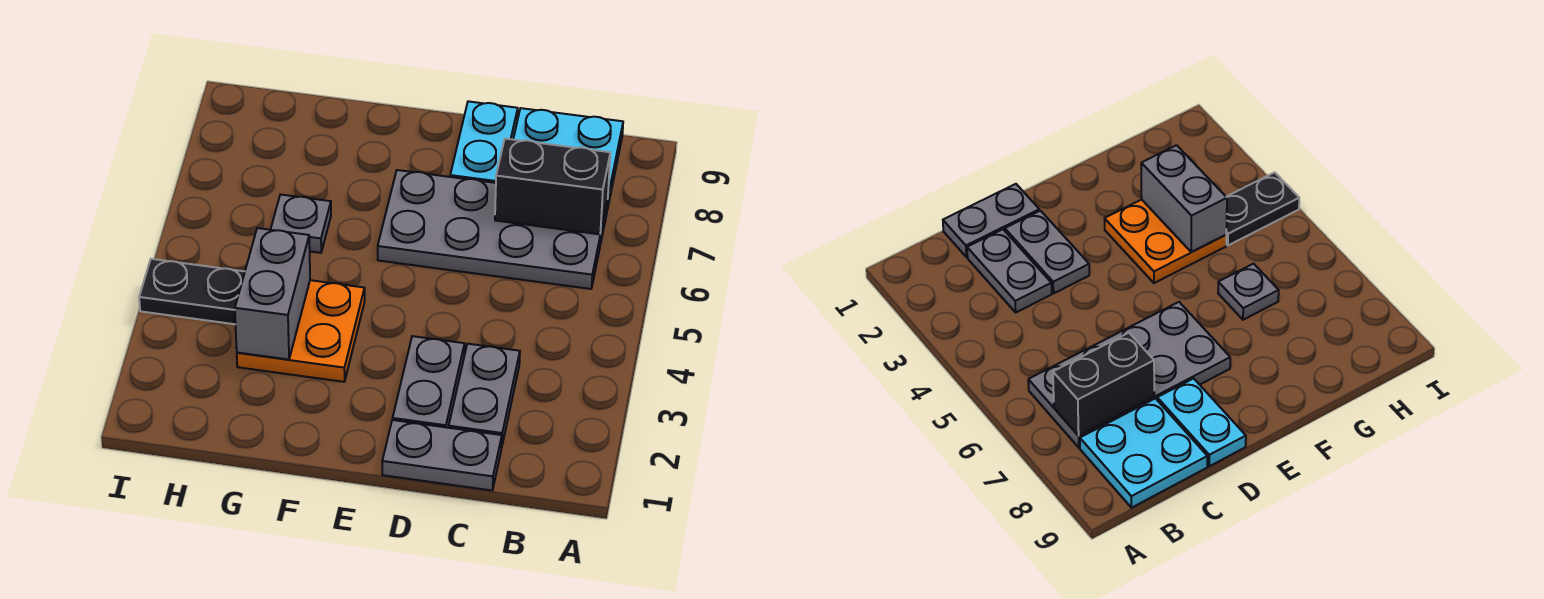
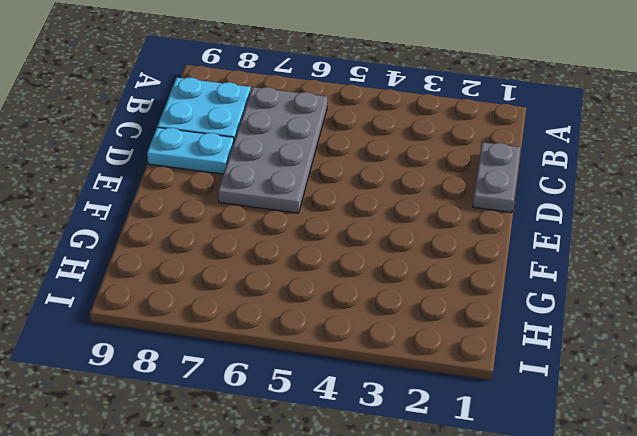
none -> grey 1x2 plate [449,344,520,444]
none -> grey 1x2 plate [393,336,465,428]

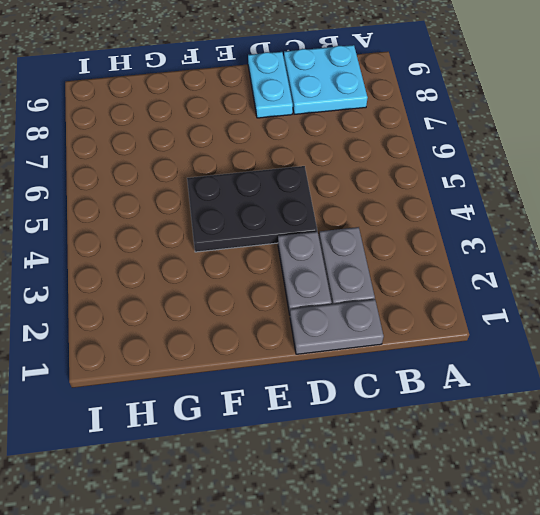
black 2x3 plate [187,166,317,252] -> orange 2x2 plate [237,280,365,382]
none -> grey 2x4 plate [378,170,608,289]
none -> grey 1x1 plate [271,194,331,253]

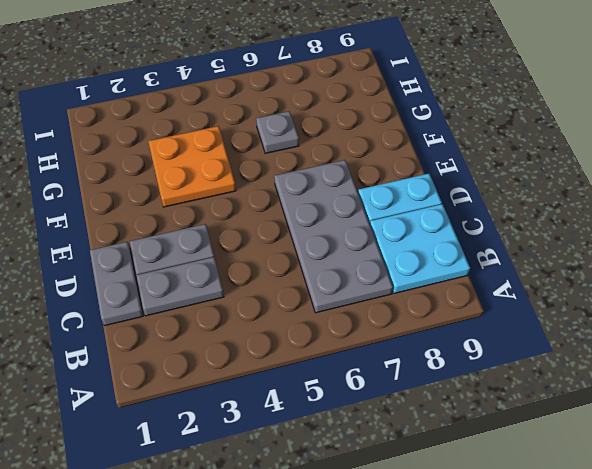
none -> black 1x2 plate [139,259,245,324]
none -> black 1x2 brick [495,139,610,234]

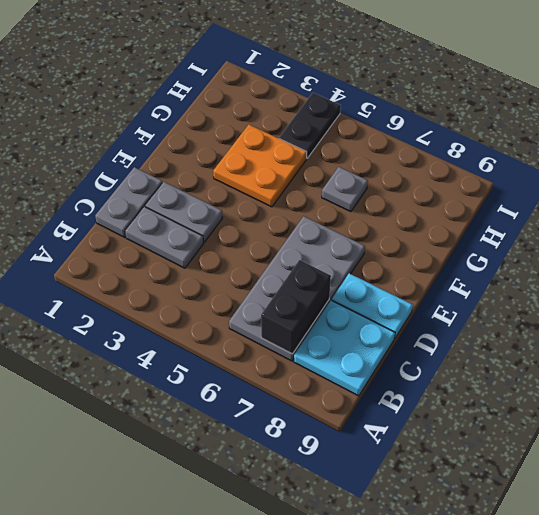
none -> grey 1x2 brick [235,228,310,360]

